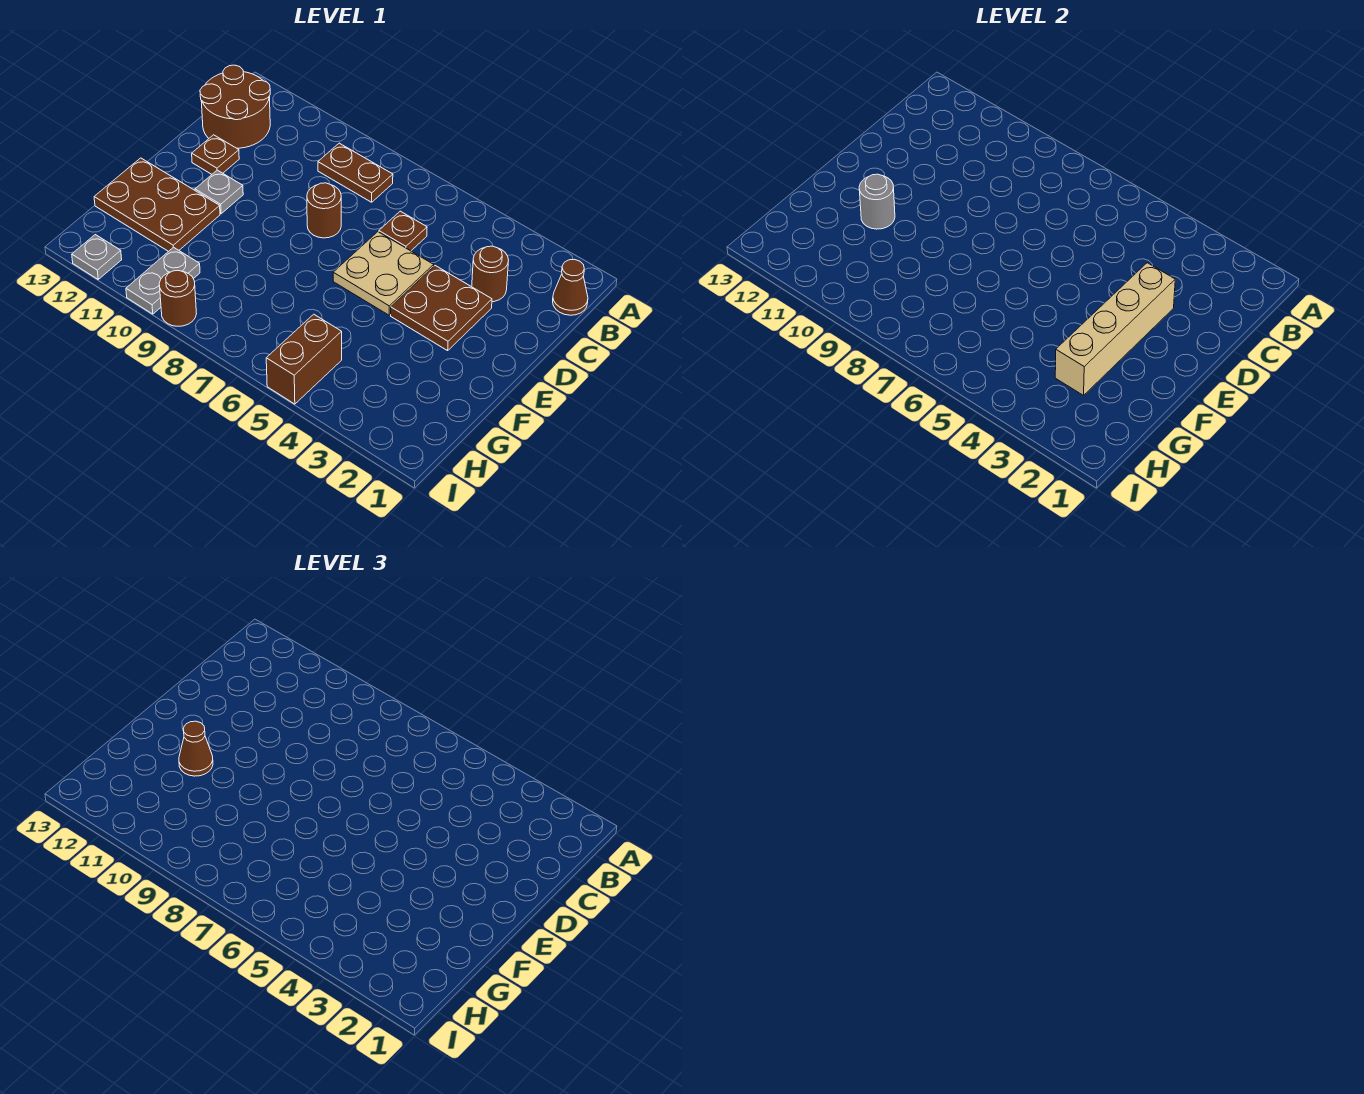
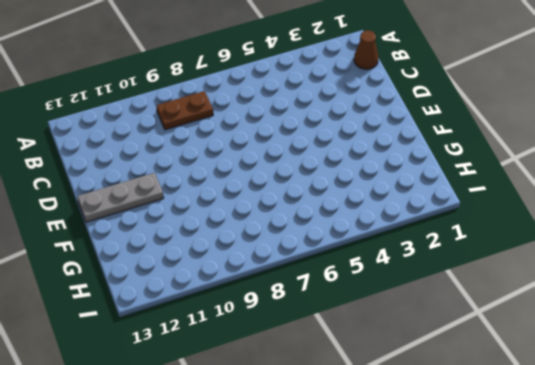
grey 1x3 plate [77,173,164,222] -> grey 1x1 plate [195,170,243,214]
none -> brown 2x2 round brick [200,65,270,148]
none -> brown 1x1 round brick [472,246,509,302]
none -> brown 1x1 plate [379,211,427,251]

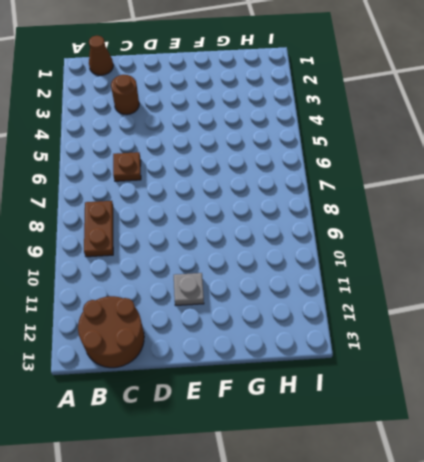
none -> brown 2x2 plate [391,266,492,351]
none -> tan 2x2 plate [333,232,434,315]
none -> brown 1x1 round brick [307,183,341,238]

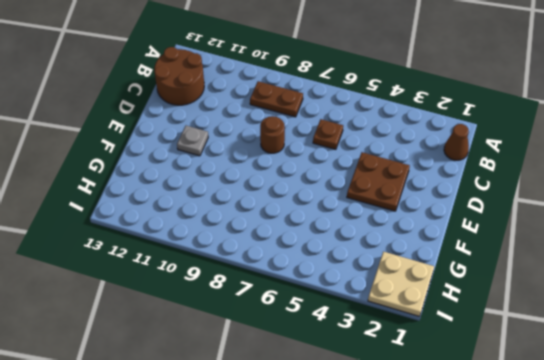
tan 2x2 plate [368,252,434,317] -> tan 2x2 plate moved to [333,232,434,315]
none -> brown 1x1 round brick [472,246,509,302]
none -> brown 1x1 plate [192,135,239,174]
none -> brown 2x3 plate [94,158,220,252]

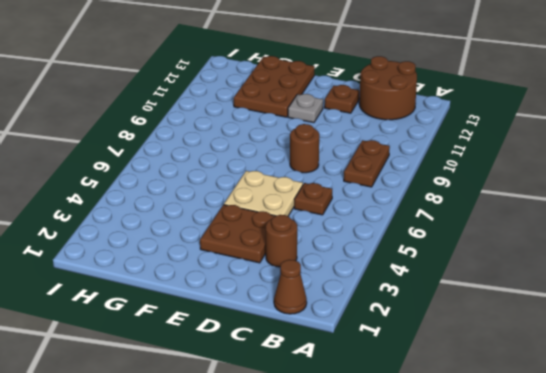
none -> brown 1x2 brick [266,314,342,404]
none -> grey 1x2 plate [126,247,200,314]
none -> brown 1x1 round brick [159,271,197,326]

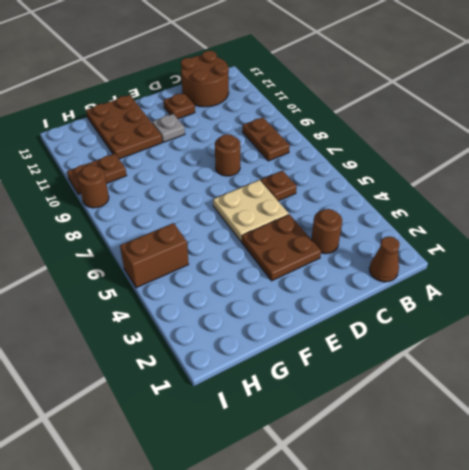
brown 1x2 plate [67,154,127,194] -> grey 1x2 plate [126,247,200,314]
none -> grey 1x1 plate [72,235,122,279]
none -> tan 1x4 brick [1055,263,1175,395]
none -> grey 1x1 round brick [859,174,895,229]

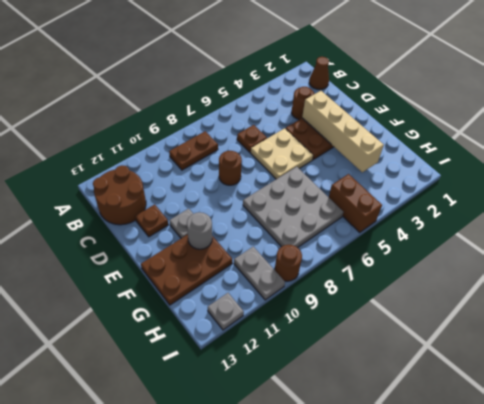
grey 3x3 plate [243,167,343,248] -> none
none -> brown 1x1 cone [179,721,213,776]

